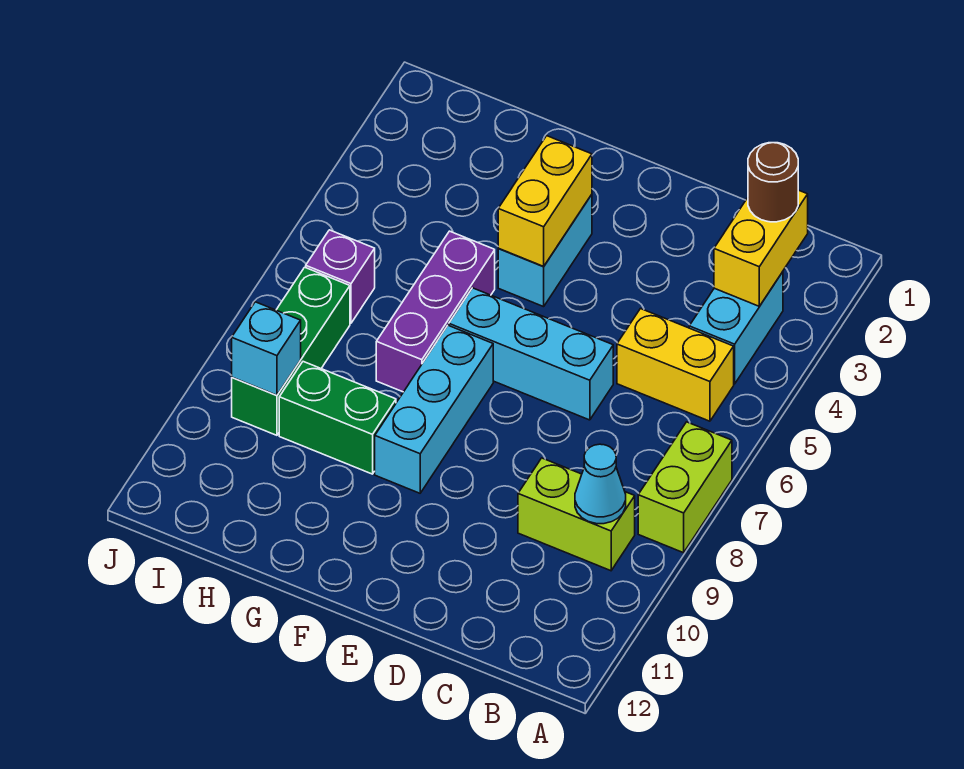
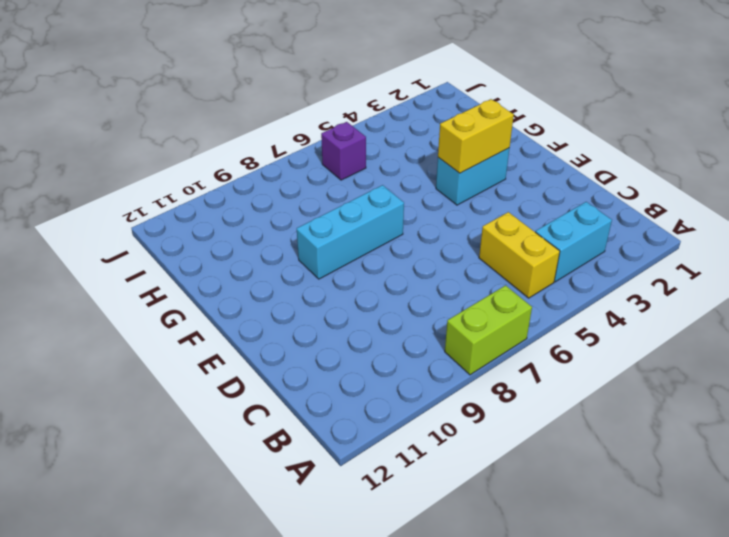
none -> lime 1x2 brick [518,458,635,571]
none -> cyan 1x3 brick [449,288,613,420]
none -> purple 1x3 brick [376,231,495,392]

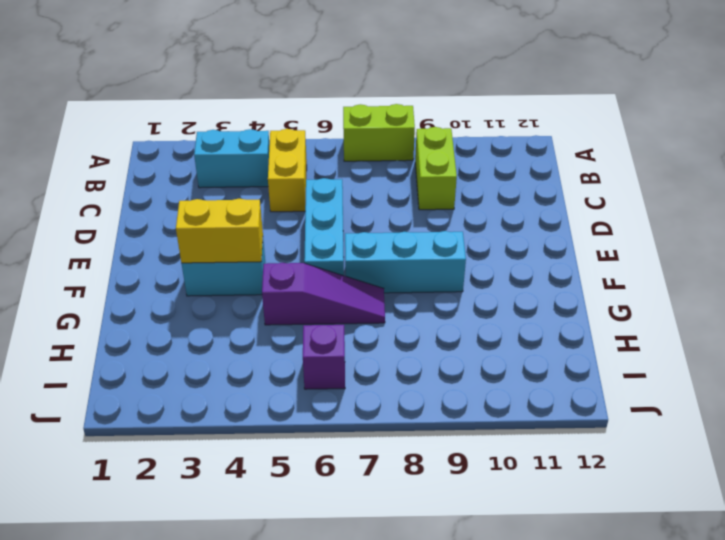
purple 1x3 slope [262,263,385,325] -> purple 1x3 brick [376,231,495,392]
none -> green 1x2 brick [279,362,396,474]
none -> green 1x3 brick [232,267,350,435]
none -> yellow 1x2 brick [714,190,808,306]

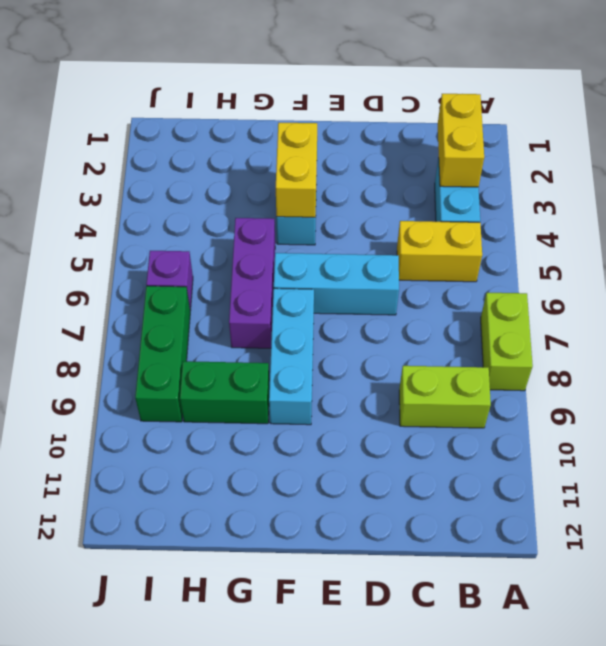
none -> cyan 1x1 cone [575,444,626,524]
none -> cyan 1x1 brick [232,302,301,395]
none -> brown 1x1 round brick [748,143,798,222]

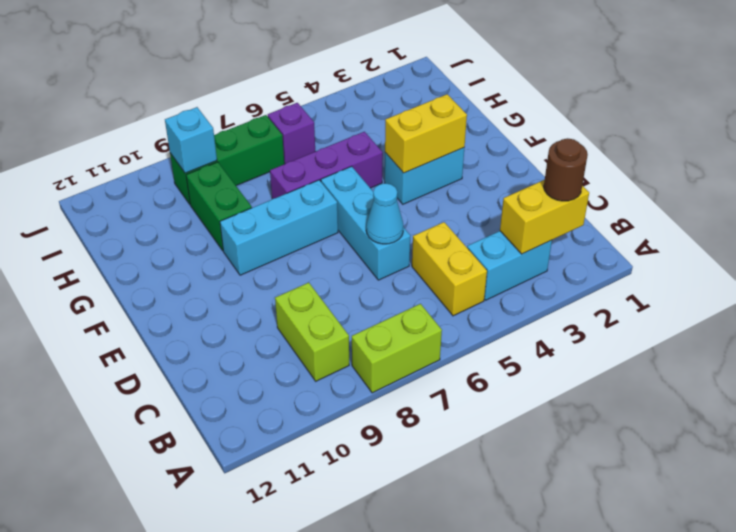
cyan 1x1 cone [366,183,403,244] -> cyan 1x1 cone moved to [575,444,626,524]

